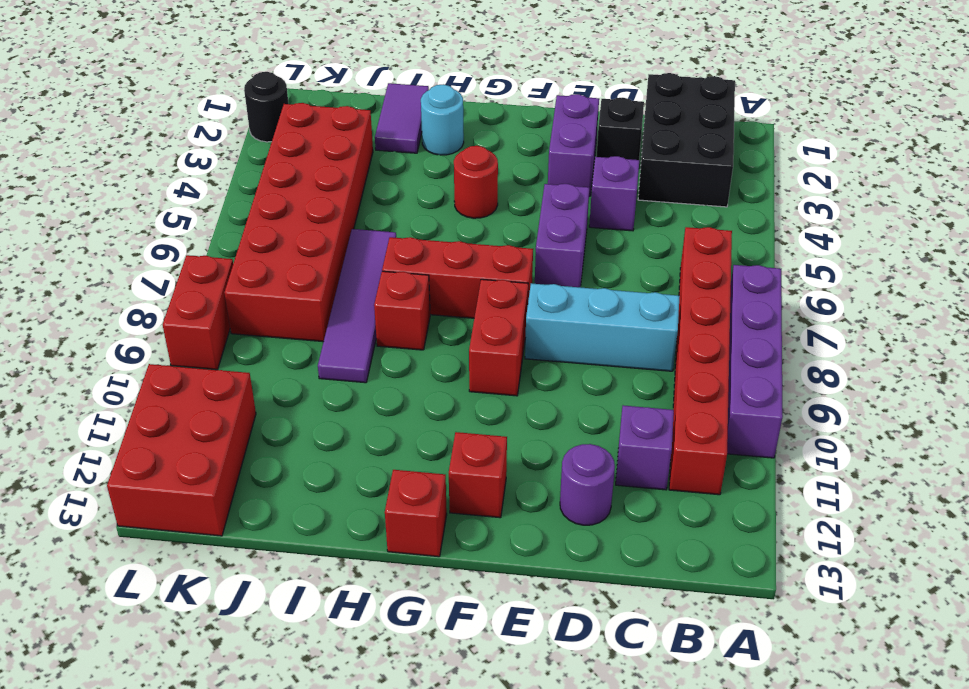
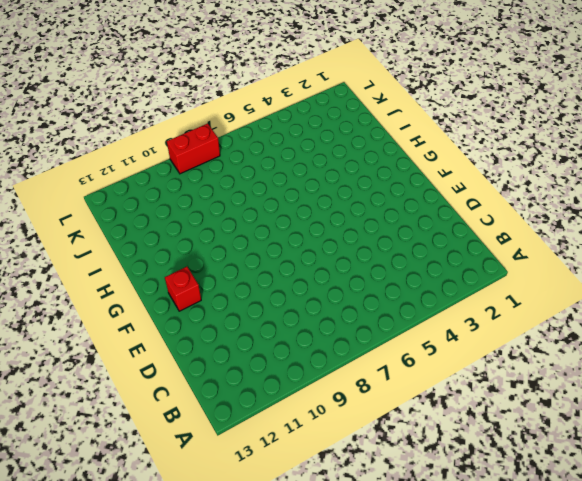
none -> purple 1x4 brick [727,265,783,458]
none -> black 2x3 brick [638,73,735,207]
none -> red 1x6 brick [669,227,732,495]

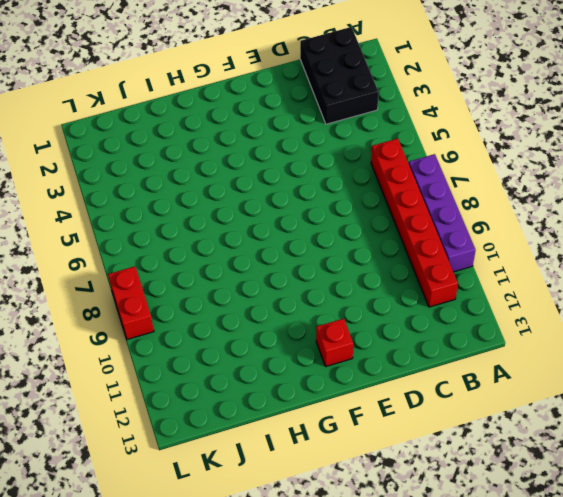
none -> cyan 1x3 brick [525,283,680,371]
none -> purple 1x1 brick [616,405,674,490]
none -> black 1x1 brick [596,98,644,160]

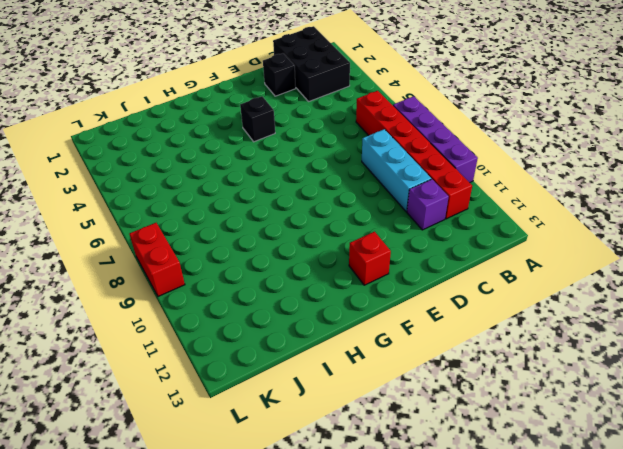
cyan 1x3 brick [362,129,431,211] -> cyan 1x3 brick turned to [525,283,680,371]
black 1x1 brick [240,96,275,142] -> none
none -> purple 1x1 brick [589,156,639,231]
none -> purple 1x1 round brick [560,444,615,525]
none -> purple 1x2 brick [548,94,599,196]

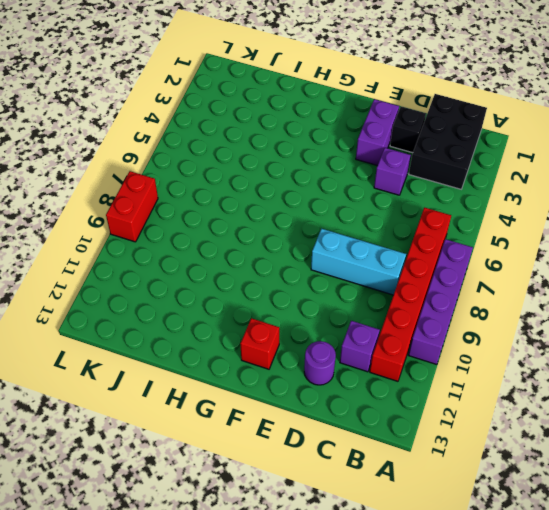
none -> purple 1x2 brick [535,184,589,287]
none -> red 1x3 brick [382,237,533,318]
none -> red 1x2 brick [469,279,528,396]

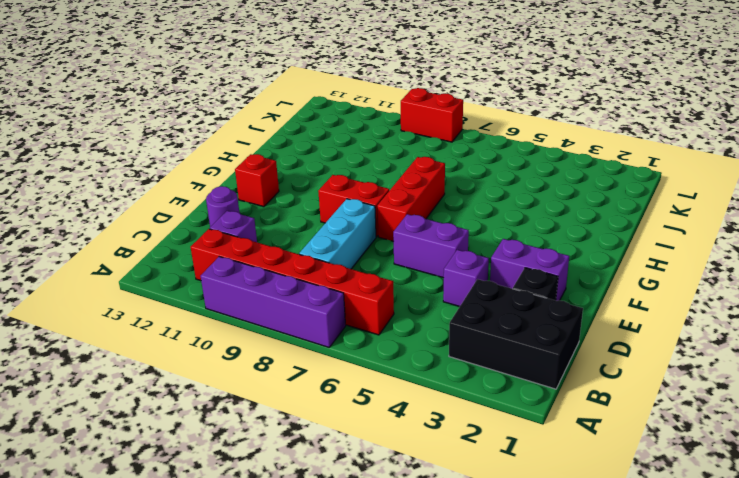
none -> red 1x1 round brick [454,146,498,218]
none -> red 1x1 brick [385,470,447,557]
none -> cyan 1x1 round brick [421,84,464,155]

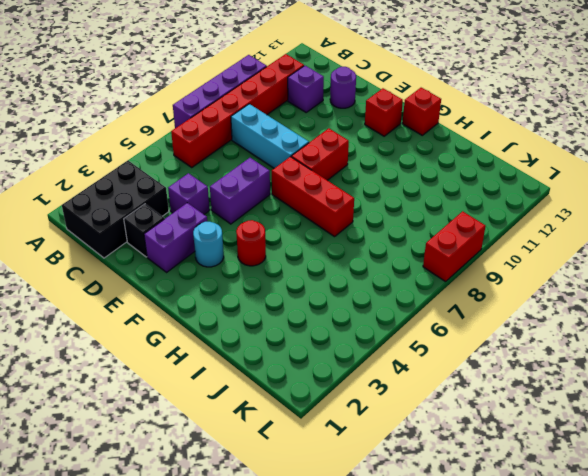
cyan 1x1 round brick [193,222,224,267] -> cyan 1x1 round brick moved to [421,84,464,155]
none -> red 1x1 brick [374,271,430,350]
none -> purple 1x2 tile [375,83,429,153]
none -> purple 1x4 tile [318,229,396,383]

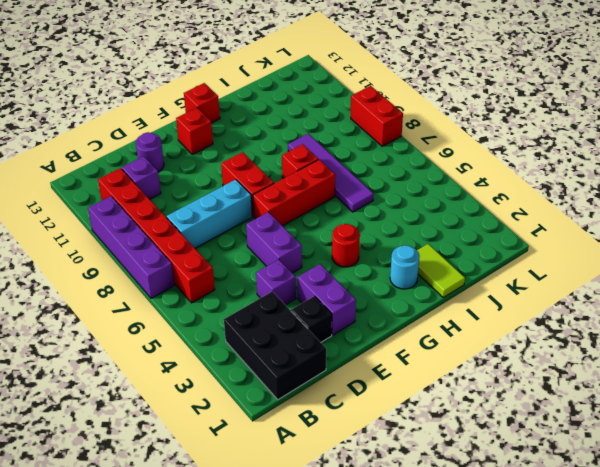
lime 1x2 tile [417,244,465,297] -> purple 1x2 tile [375,83,429,153]
none -> red 2x6 brick [224,103,373,342]
none -> red 2x3 brick [107,364,256,536]
none -> black 1x1 round brick [244,72,289,142]

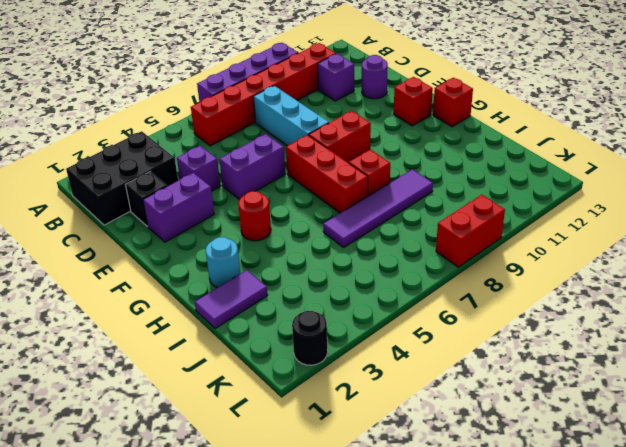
none -> red 2x6 brick [224,103,373,342]
none -> red 2x3 brick [107,364,256,536]

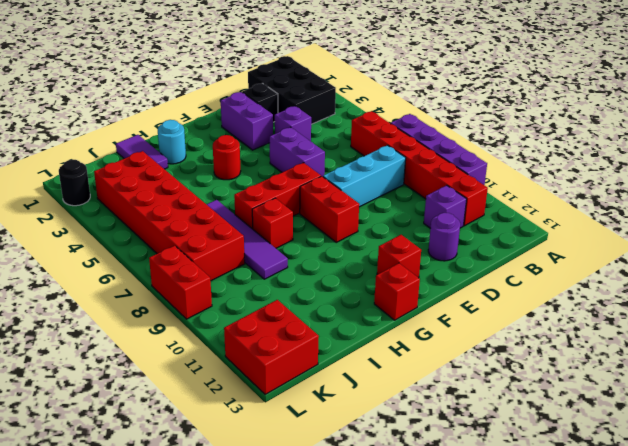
red 2x2 brick [224,300,319,394] -> red 2x3 brick [107,364,256,536]

